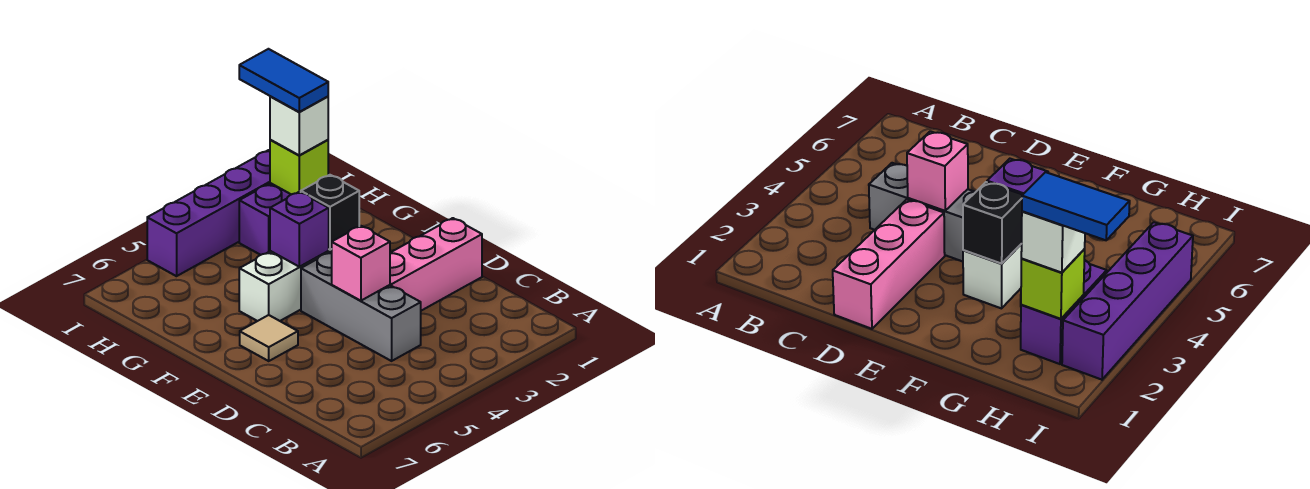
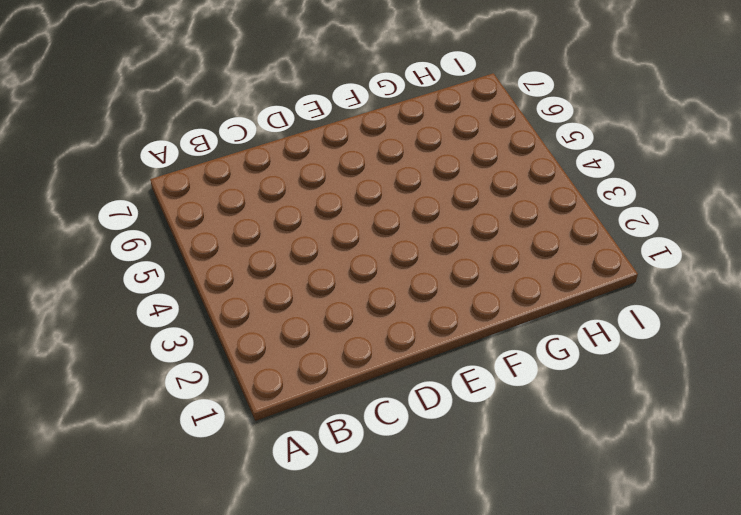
none -> grey 1x3 brick [301,252,421,361]
none -> pink 1x3 brick [390,218,482,311]
none -> tan 1x1 tile [240,315,298,361]

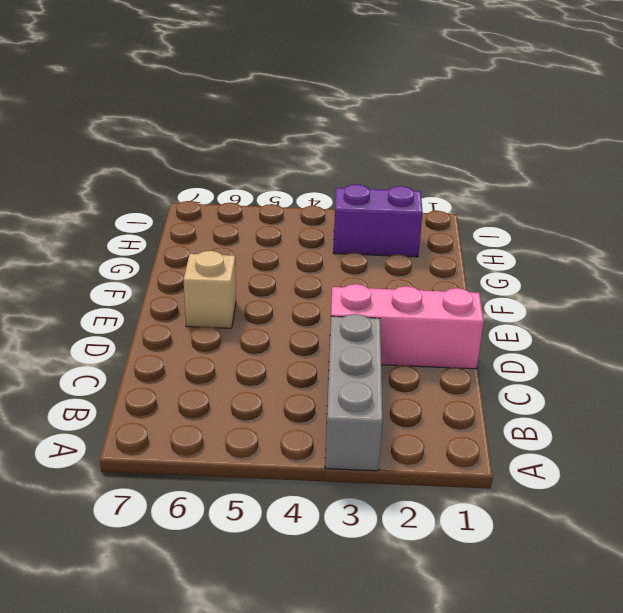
grey 1x3 brick [325,314,383,471] -> grey 1x3 brick moved to [301,252,421,361]
tan 1x1 brick [183,251,236,328] -> tan 1x1 tile [240,315,298,361]
none -> white 1x3 brick [239,249,332,321]
none -> purple 1x4 brick [147,150,270,276]
none -> pink 1x1 brick [332,226,390,301]

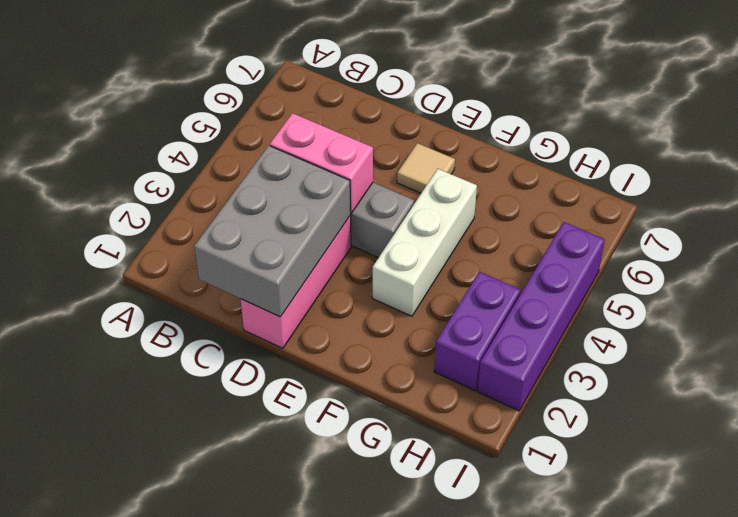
grey 2x3 brick [194,145,351,317] -> none
pink 1x2 brick [270,113,373,213] -> pink 1x1 brick [332,226,390,301]
none -> black 1x1 brick [301,175,359,250]
none -> purple 1x1 brick [270,192,329,267]
none -> lime 1x1 brick [270,140,328,195]

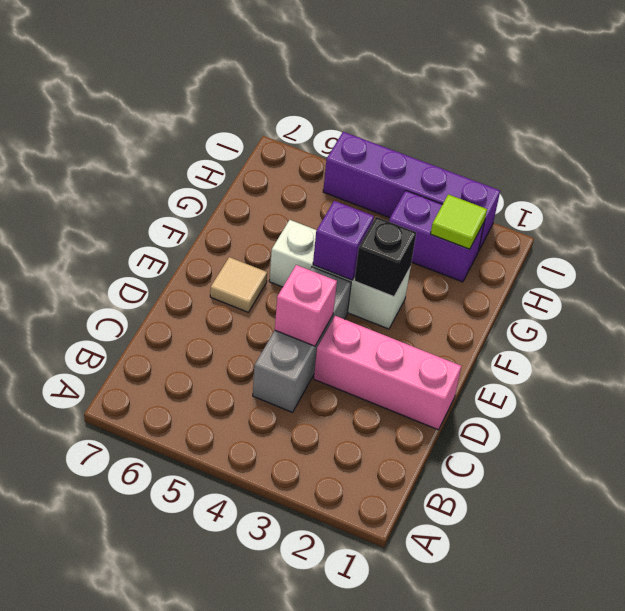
lime 1x1 tile [431,194,487,249] -> lime 1x1 brick [270,140,328,195]
none -> white 1x1 brick [270,96,328,155]
none -> blue 1x2 tile [239,49,328,112]

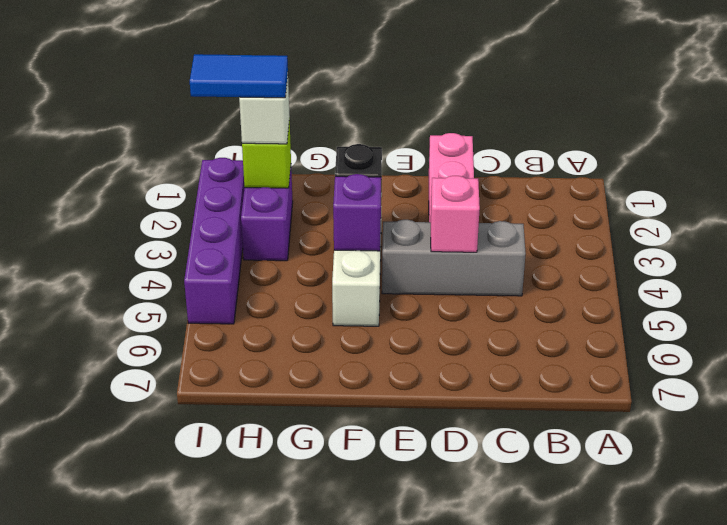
none -> tan 1x1 tile [240,315,298,361]

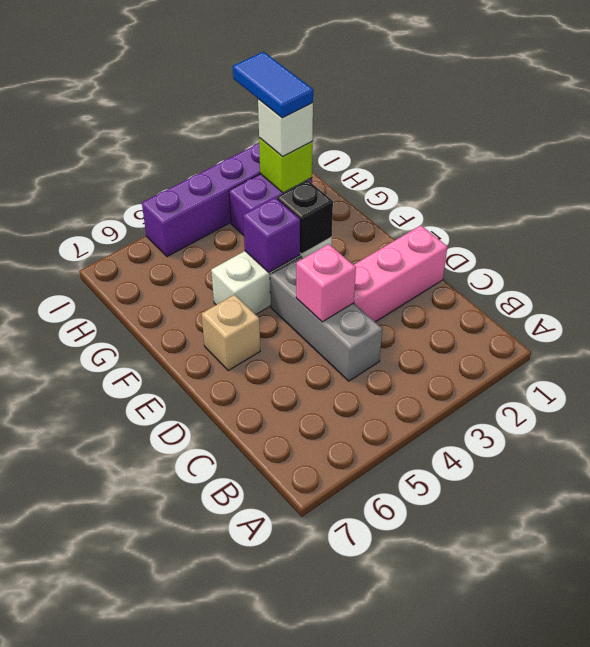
tan 1x1 brick [202,295,260,370] -> tan 1x1 tile [240,315,298,361]

